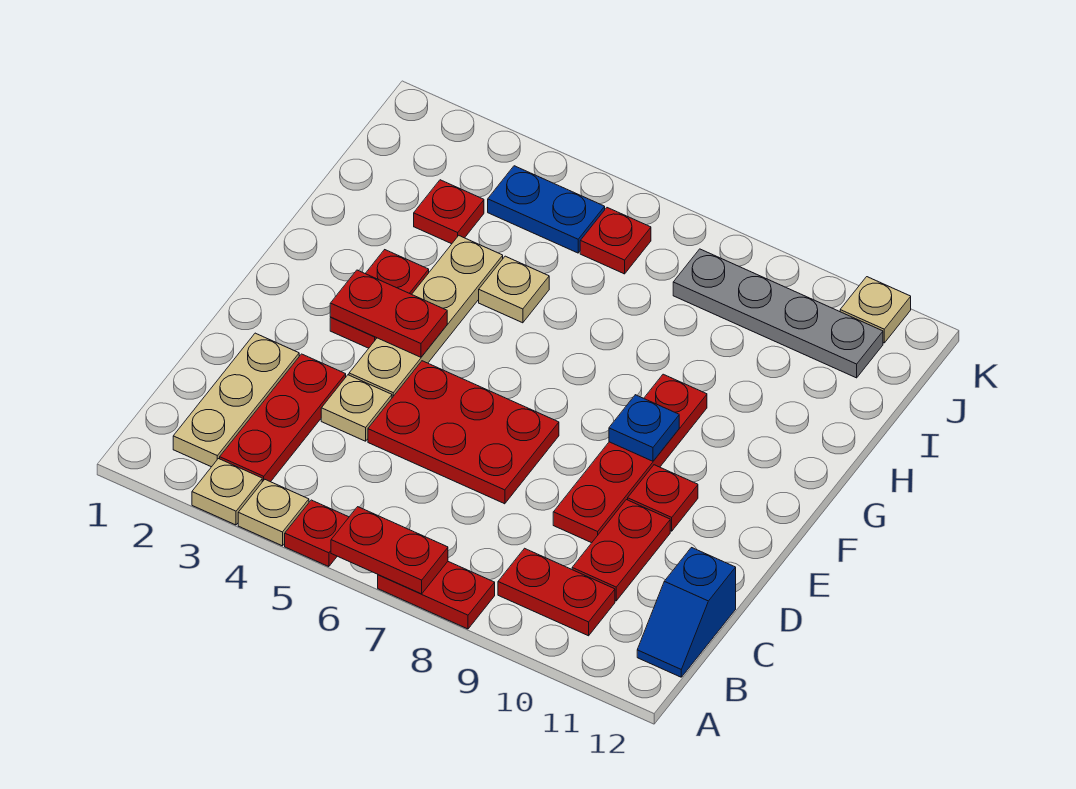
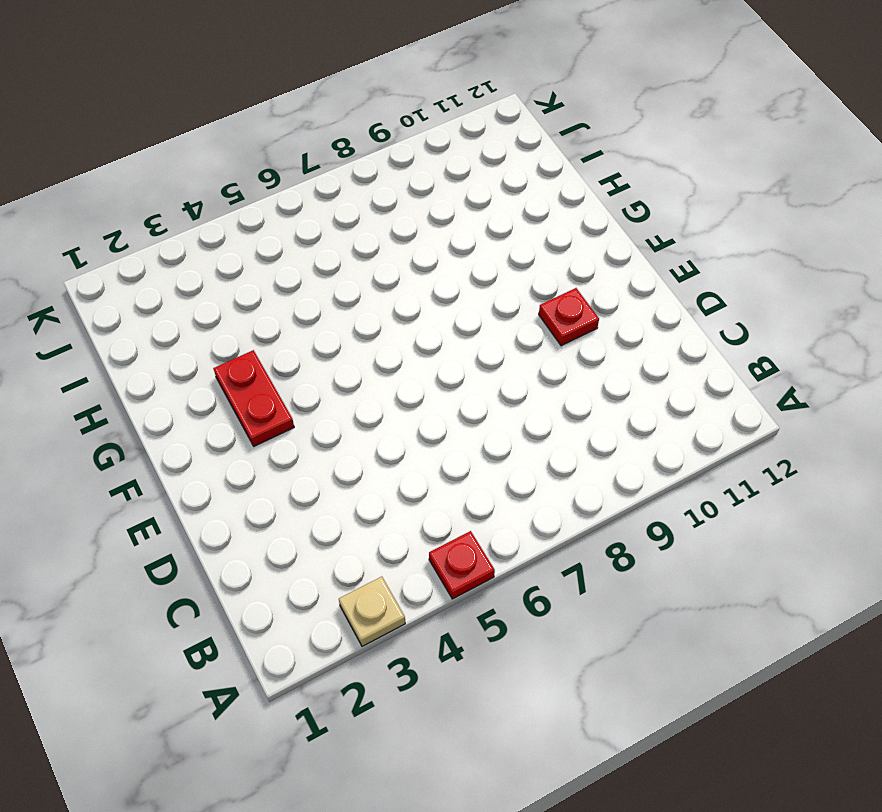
none -> tan 1x1 plate [238,480,309,546]
none -> red 1x2 plate [378,562,495,629]
none -> tan 1x3 plate [173,333,299,467]

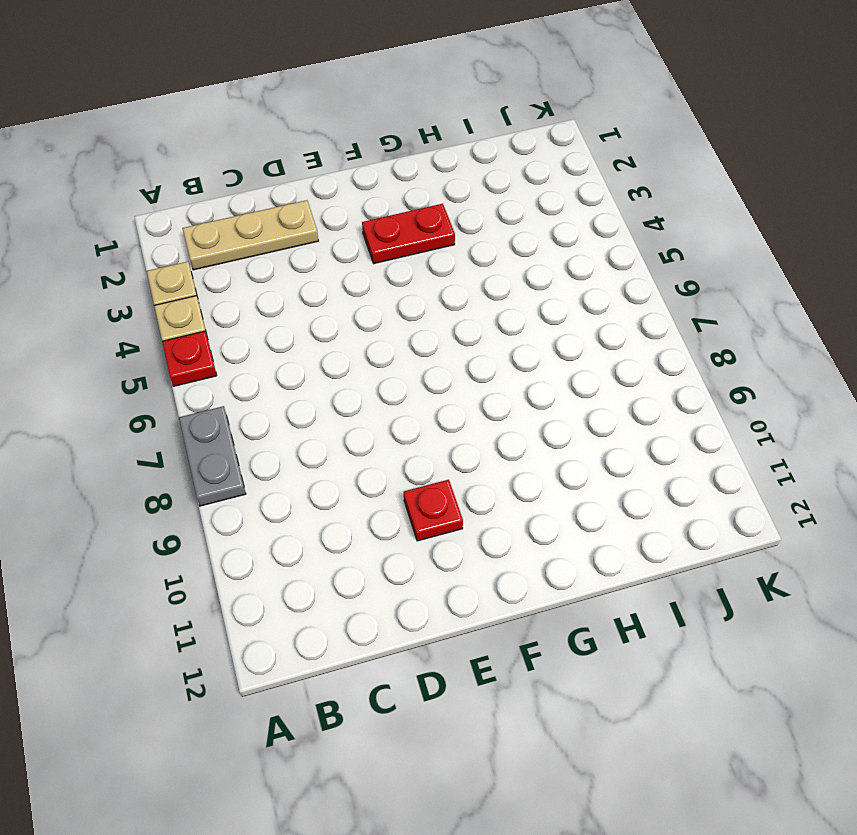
grey 1x2 plate [179,406,246,506] -> red 1x2 plate [378,562,495,629]
none -> red 1x3 plate [220,354,346,482]
none -> red 1x2 plate [498,548,615,636]
none -> blue 1x2 slope [637,548,736,677]

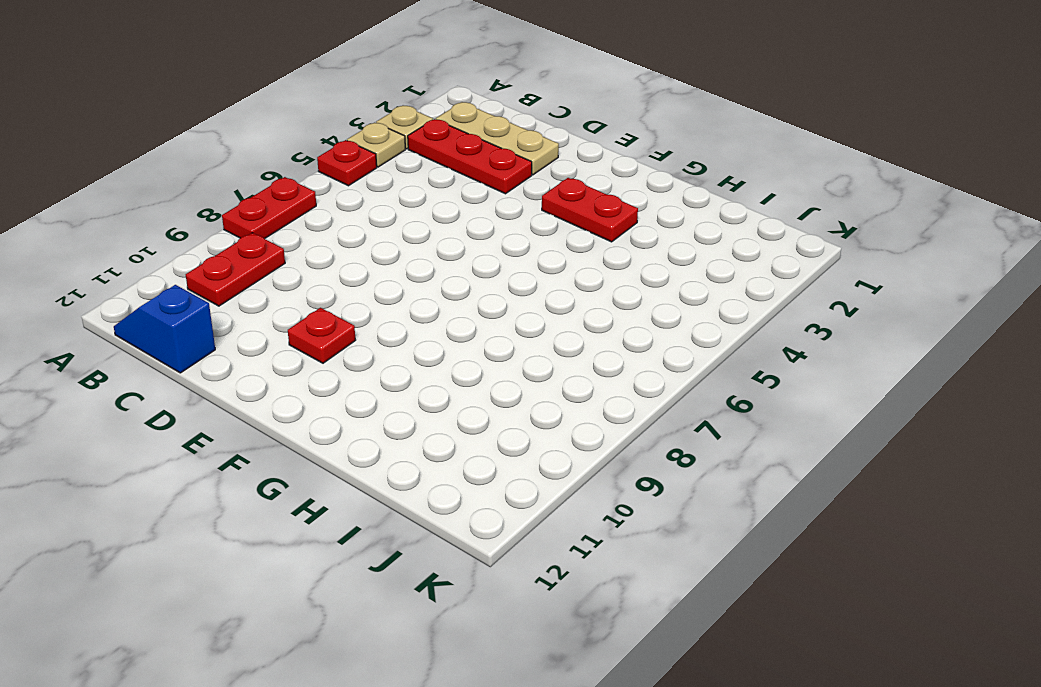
none -> red 1x2 plate [572,500,670,601]
none -> tan 1x1 plate [321,375,392,441]
none -> red 2x3 plate [368,361,559,504]

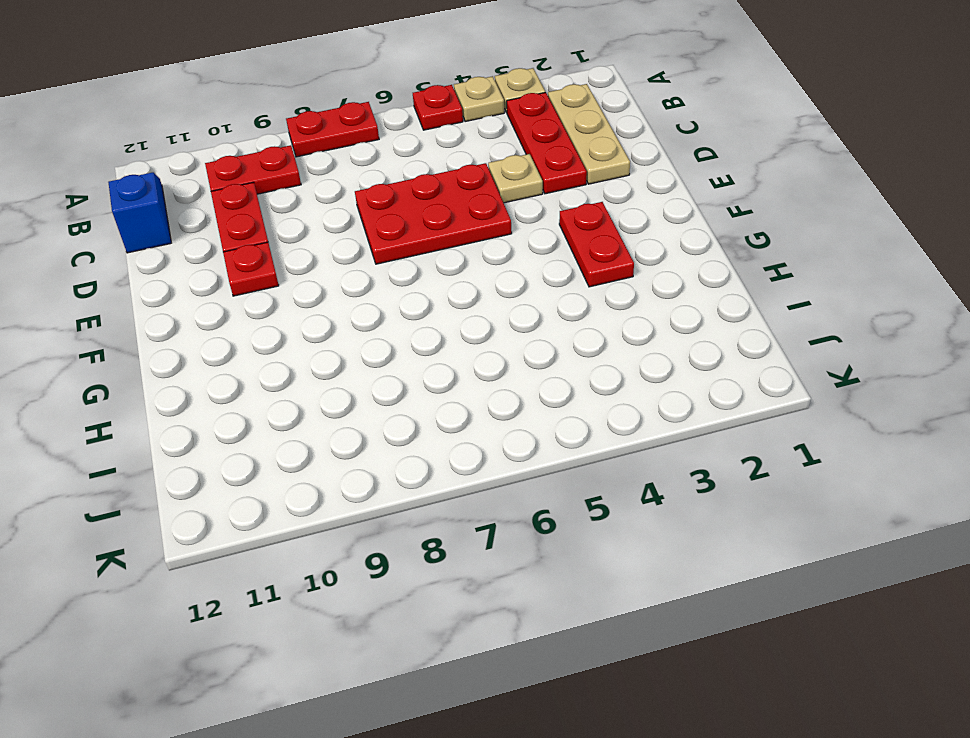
none -> red 1x4 plate [553,374,707,543]
none -> tan 1x4 plate [349,236,503,398]
none -> tan 1x1 plate [479,256,549,323]

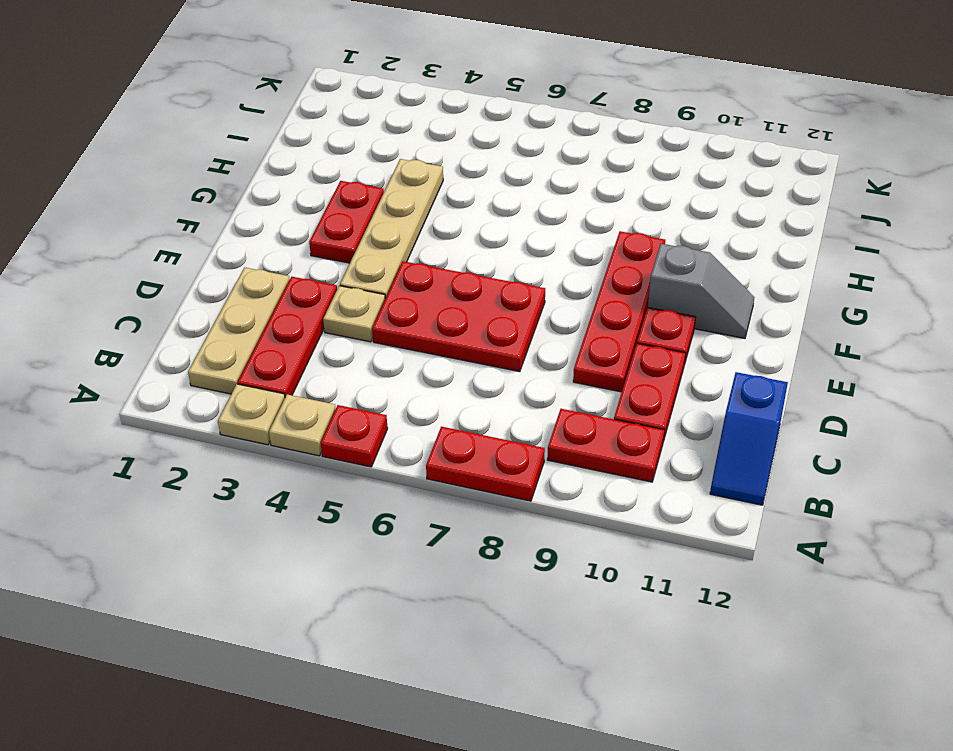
grey 1x2 slope [648,244,754,338] -> none
none -> tan 1x1 plate [479,256,549,323]
none -> red 1x1 plate [414,180,484,244]
none -> blue 1x2 plate [488,166,605,253]

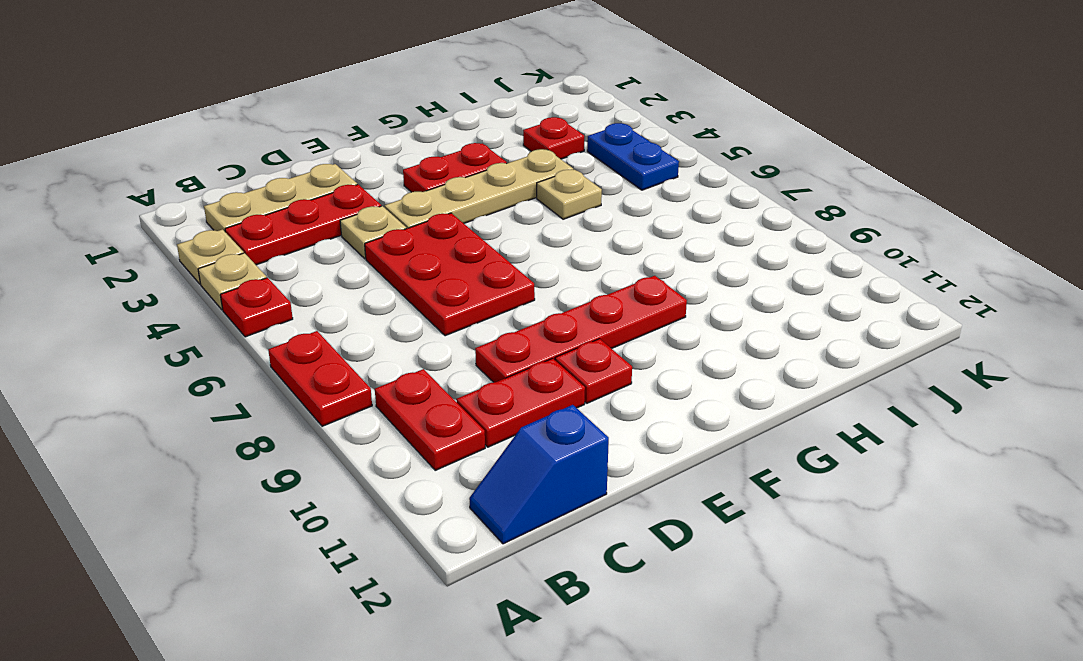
none -> red 1x1 plate [580,208,651,274]
none -> grey 1x4 plate [673,249,883,378]
none -> tan 1x1 plate [840,277,911,343]

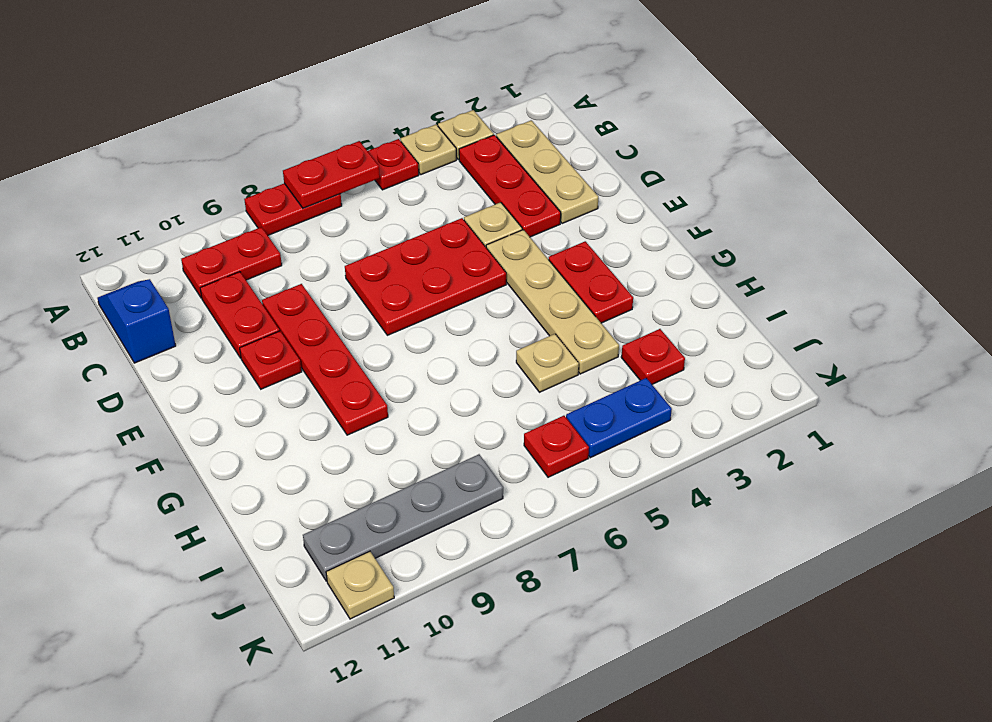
none -> red 1x2 plate [330,270,447,357]
none -> blue 1x1 plate [609,395,679,461]

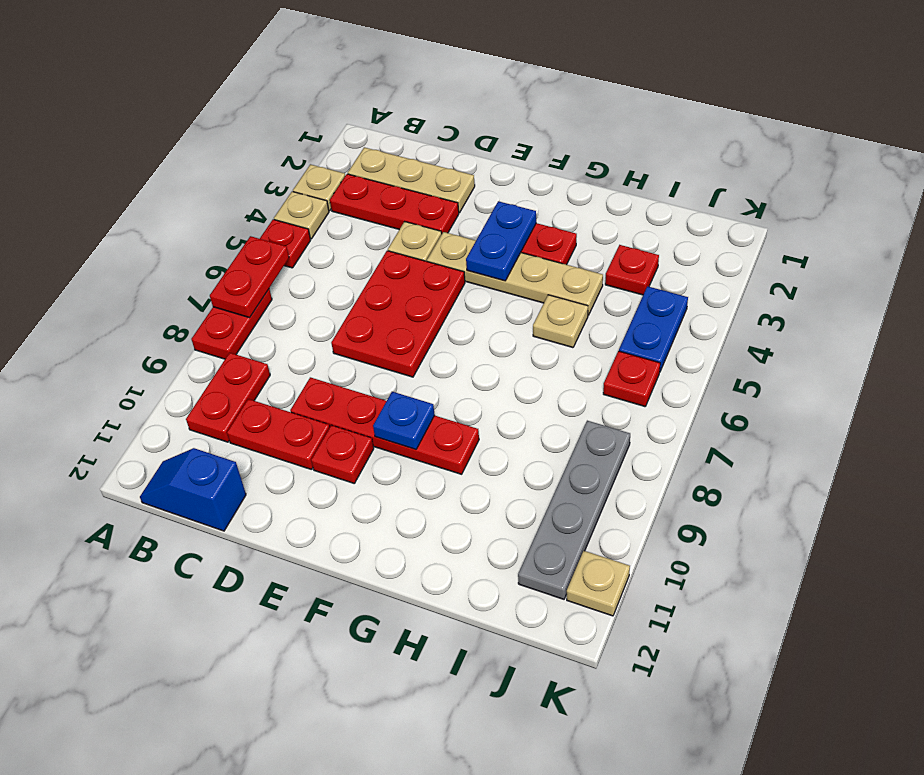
blue 1x2 plate [466,201,536,281] -> red 1x2 plate [330,270,447,357]

